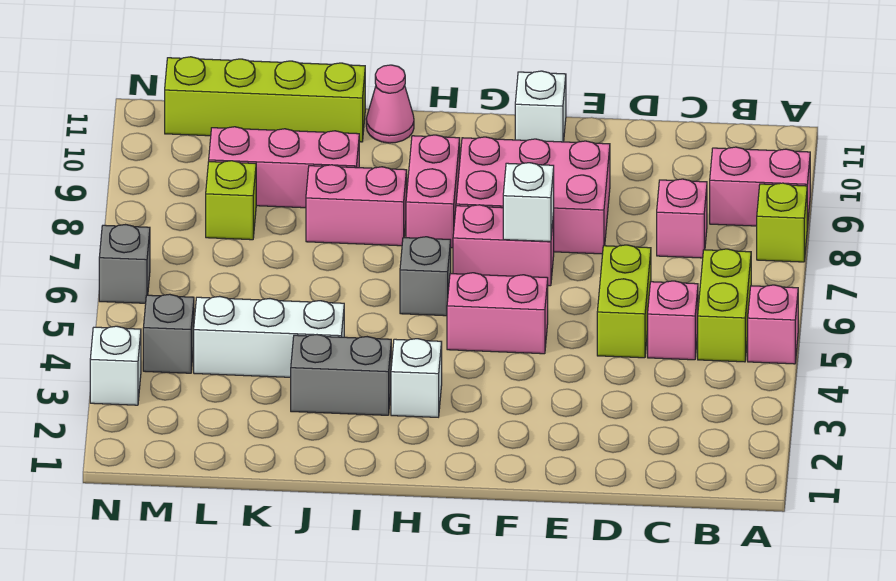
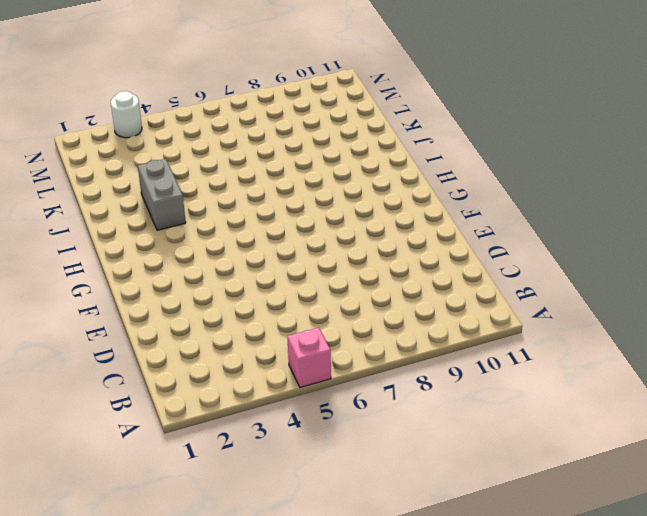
white 1x1 round brick [111,91,142,138] -> white 1x1 brick [90,326,141,405]
none -> lime 1x1 brick [757,183,807,262]
none -> pink 1x2 brick [710,147,810,228]
none -> lime 1x2 brick [698,249,751,362]

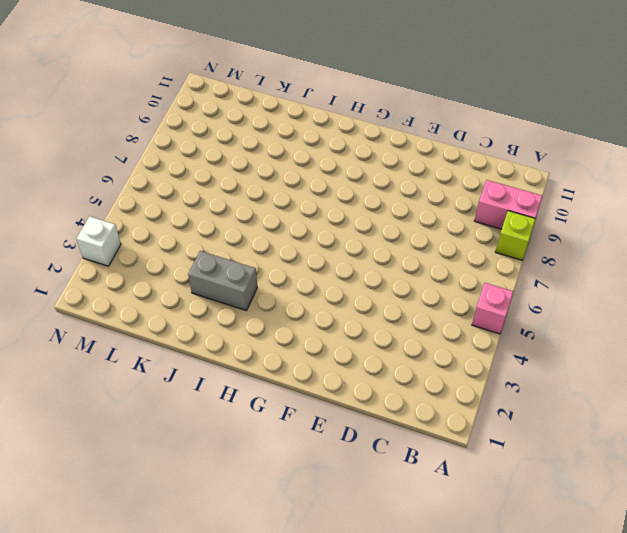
none -> lime 1x2 brick [698,249,751,362]
none -> pink 1x1 brick [648,281,698,360]
none -> pink 1x1 brick [657,179,707,258]

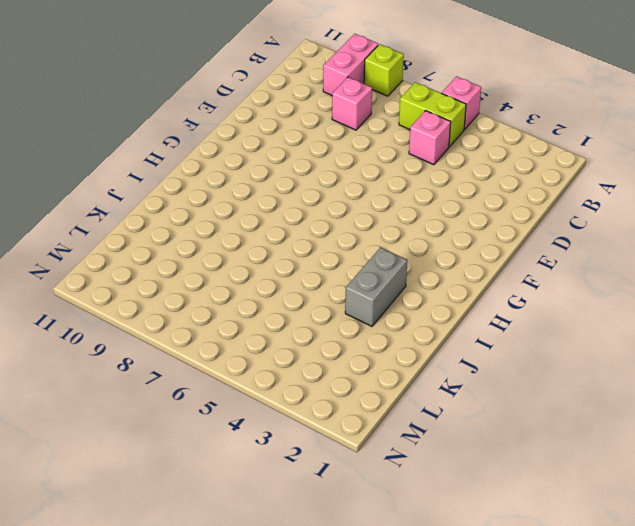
none -> lime 1x2 brick [597,245,651,358]
none -> pink 2x3 brick [456,137,610,254]
none -> pink 1x2 brick [447,273,548,354]

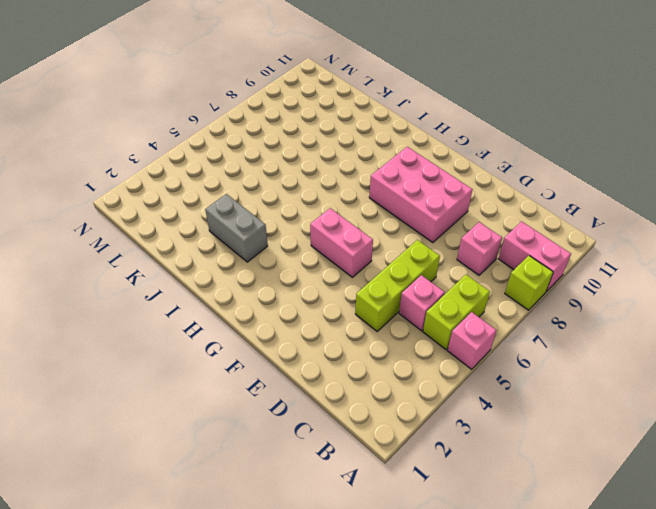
lime 1x3 brick [355,240,440,331] -> lime 1x2 brick [597,245,651,358]
none -> pink 1x2 brick [453,205,554,286]
none -> white 1x1 brick [515,71,566,142]
none -> white 1x1 brick [391,339,442,417]

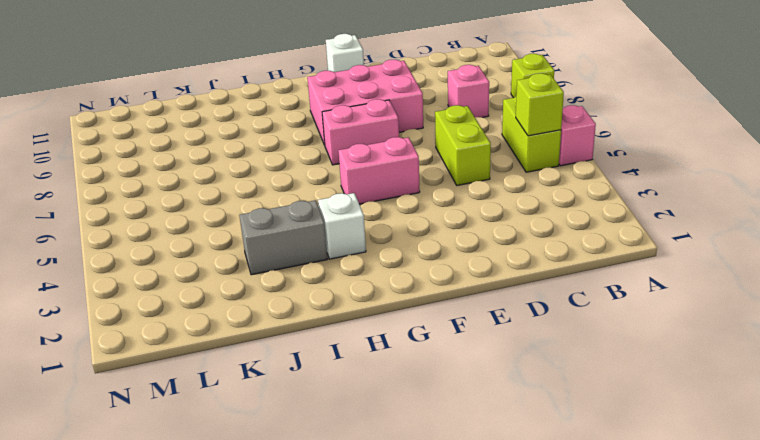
lime 1x1 brick [516,73,564,136] -> lime 1x1 brick moved to [206,161,256,240]
none -> pink 1x2 brick [710,147,810,228]
none -> pink 1x1 brick [648,281,698,360]
none -> grey 1x1 brick [400,237,451,316]

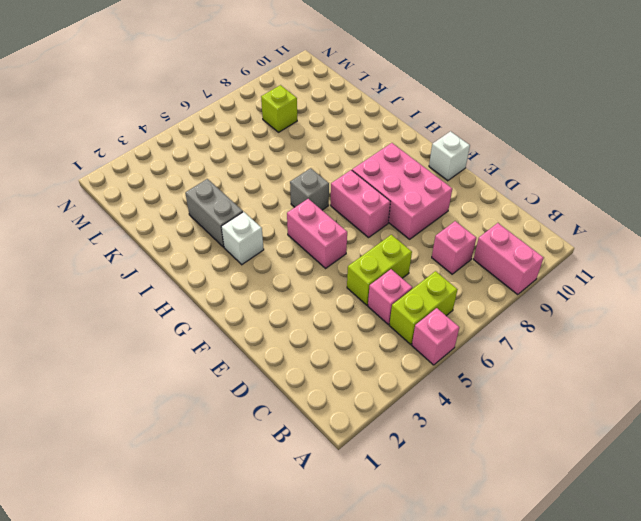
none -> lime 1x1 brick [757,183,807,262]
none -> pink 1x2 brick [406,135,460,248]
none -> pink 1x2 brick [306,165,407,246]

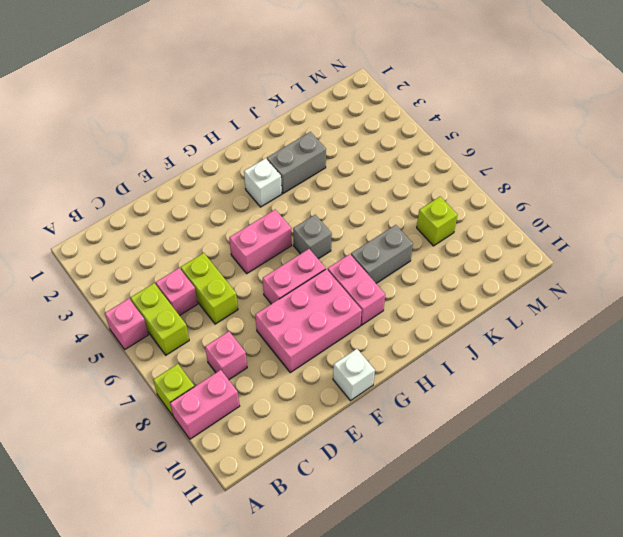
grey 1x2 brick [351,225,413,283] -> pink 1x2 brick [306,165,407,246]
none -> pink 1x1 cone [366,65,414,143]
none -> white 1x3 brick [194,296,344,377]
none -> pink 1x3 brick [209,127,359,208]

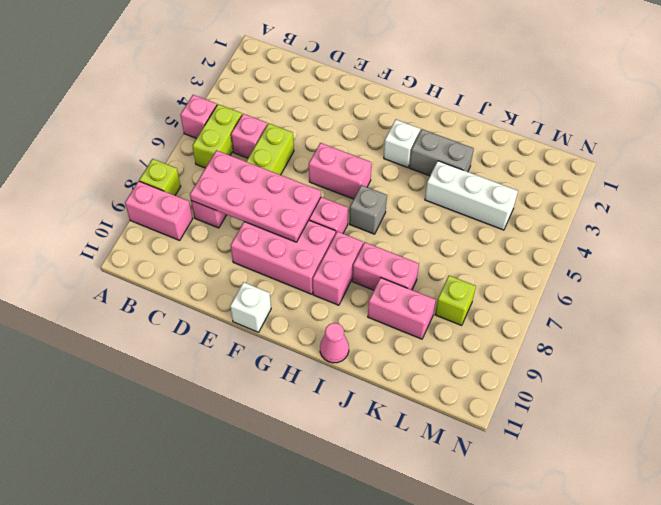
pink 2x4 plate [190,150,321,242] -> white 1x1 brick [503,163,554,242]
pink 1x2 brick [368,278,436,339] -> pink 1x3 brick [209,127,359,208]
none -> lime 1x4 brick [165,57,365,142]
none -> grey 1x1 brick [143,294,194,373]
none -> white 1x1 brick [90,326,141,405]

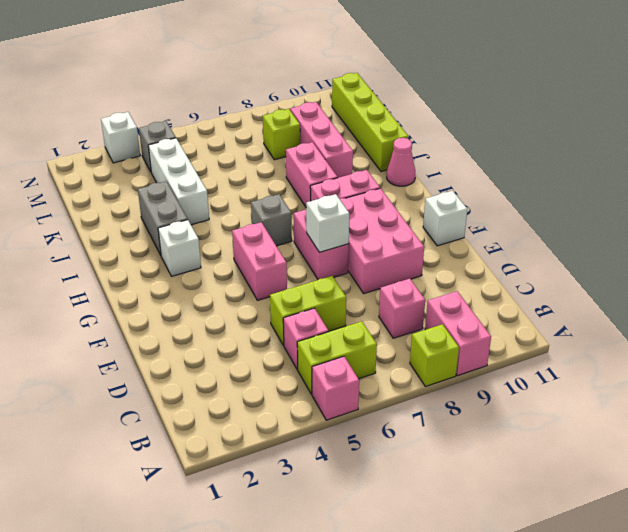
none -> grey 1x1 brick [99,225,150,303]

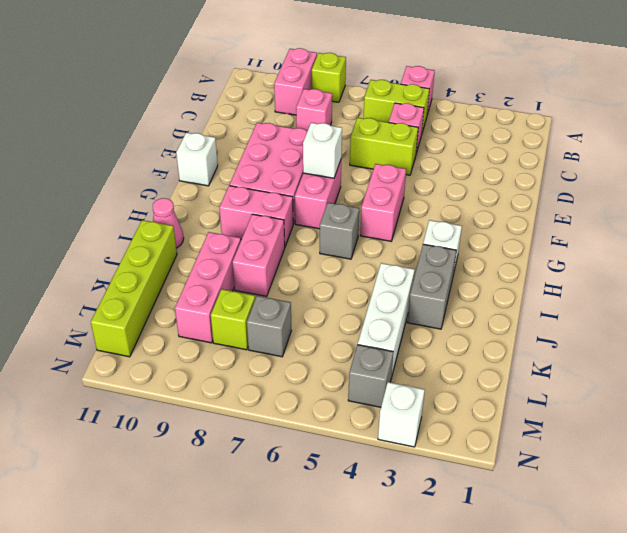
grey 1x1 brick [247,296,291,357] -> grey 1x1 brick moved to [99,225,150,303]

